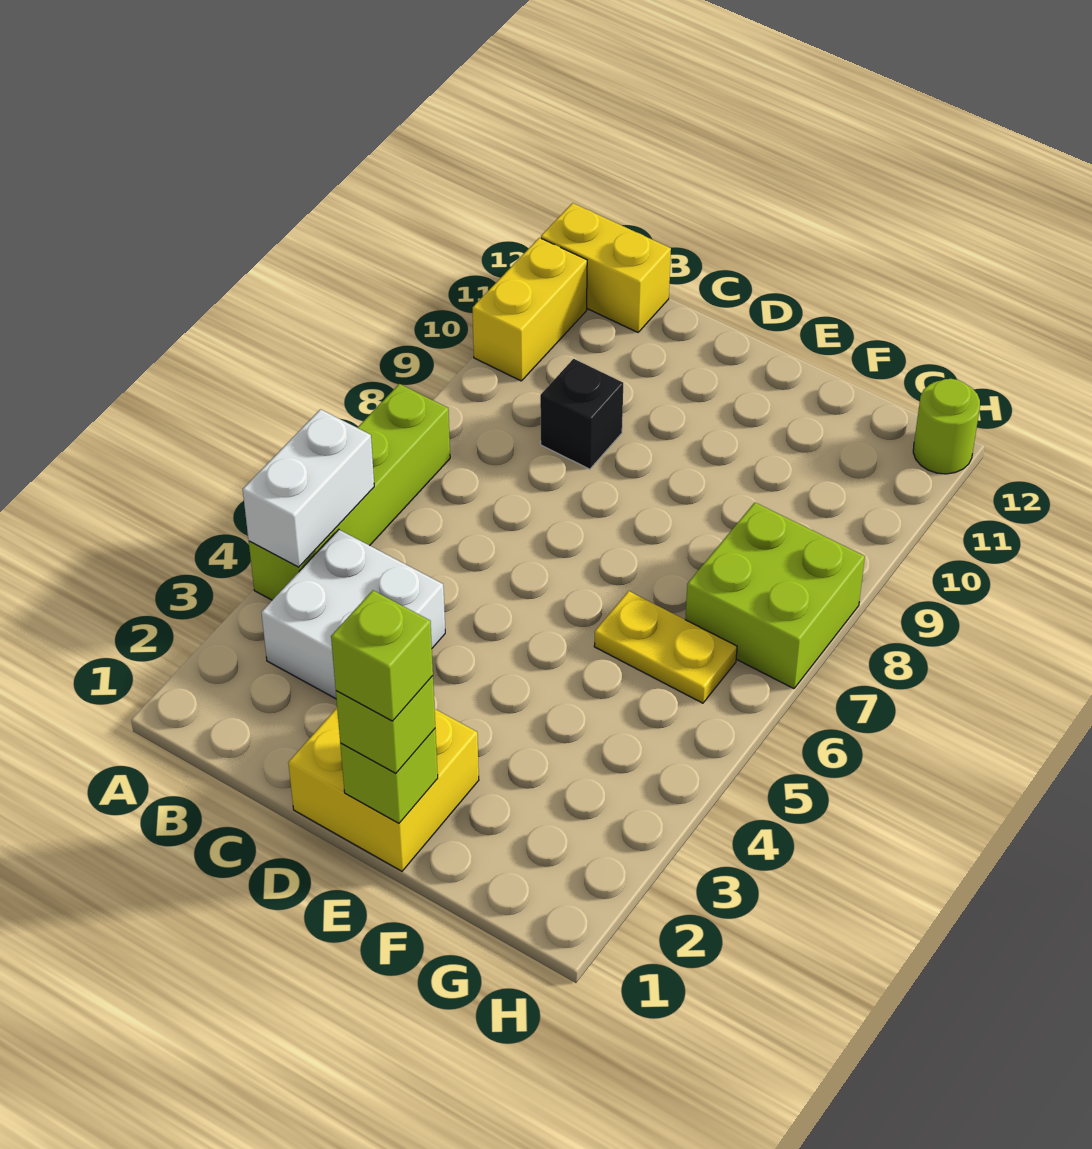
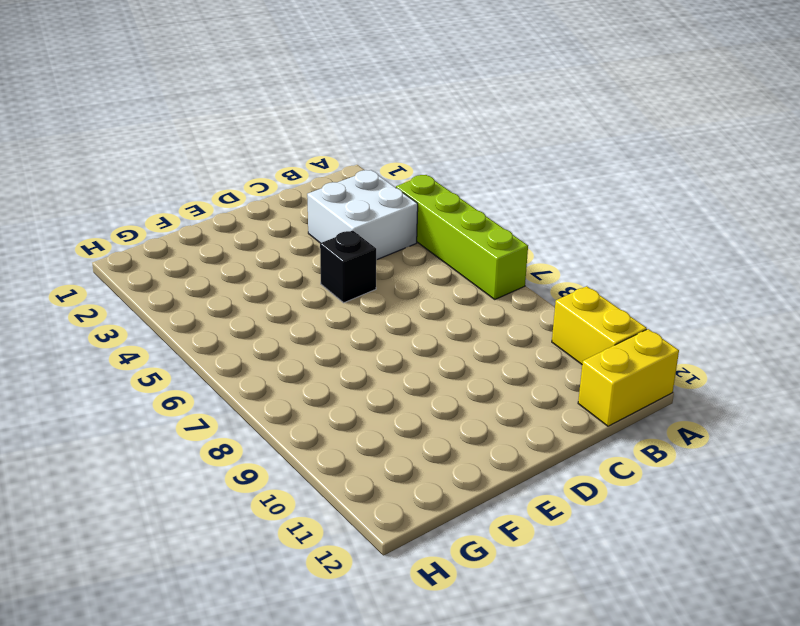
black 1x1 brick [320,230,376,303] -> black 1x1 brick moved to [540,359,623,469]
none -> yellow 2x2 brick [288,708,479,871]
none -> yellow 1x2 plate [594,591,737,703]
none -> lime 2x2 brick [685,503,865,689]

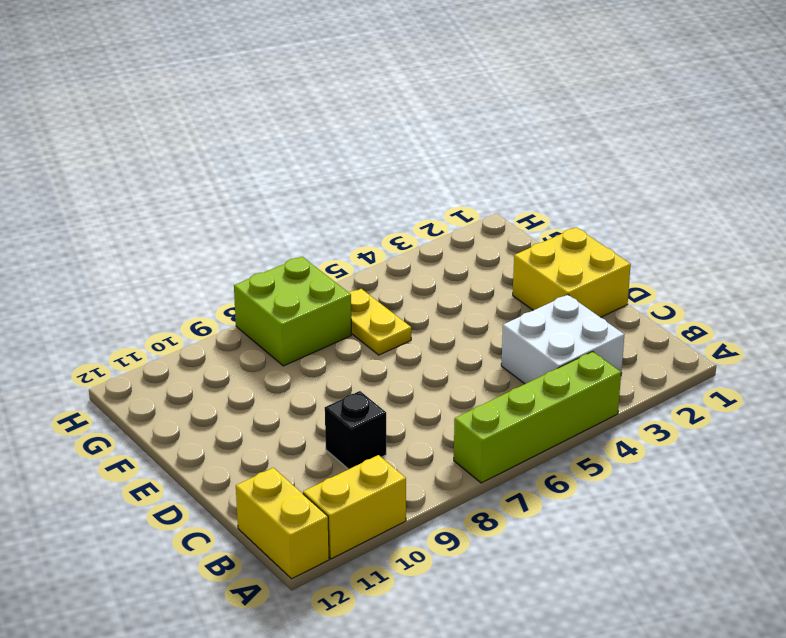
none -> lime 1x1 round brick [913,379,980,474]
none -> white 1x2 brick [243,409,374,567]
none -> lime 1x1 brick [340,729,438,823]

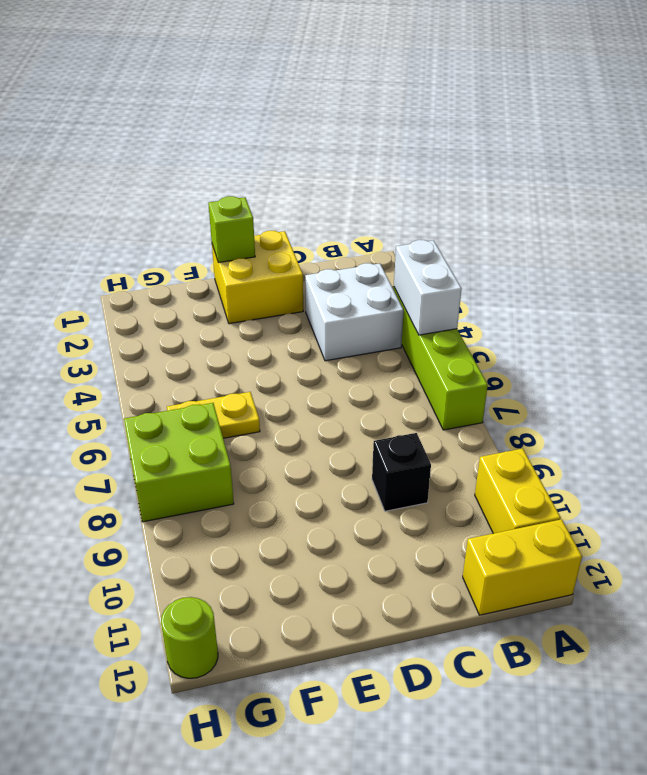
none -> lime 1x1 brick [336,676,435,773]
none -> lime 1x1 brick [331,590,433,721]

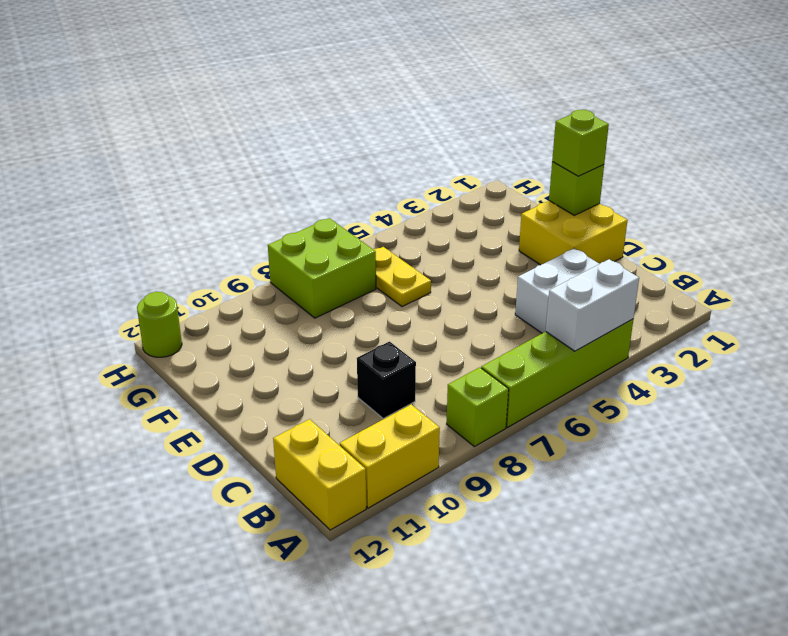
lime 1x1 brick [447,367,509,447] -> lime 1x1 brick moved to [331,590,433,721]

